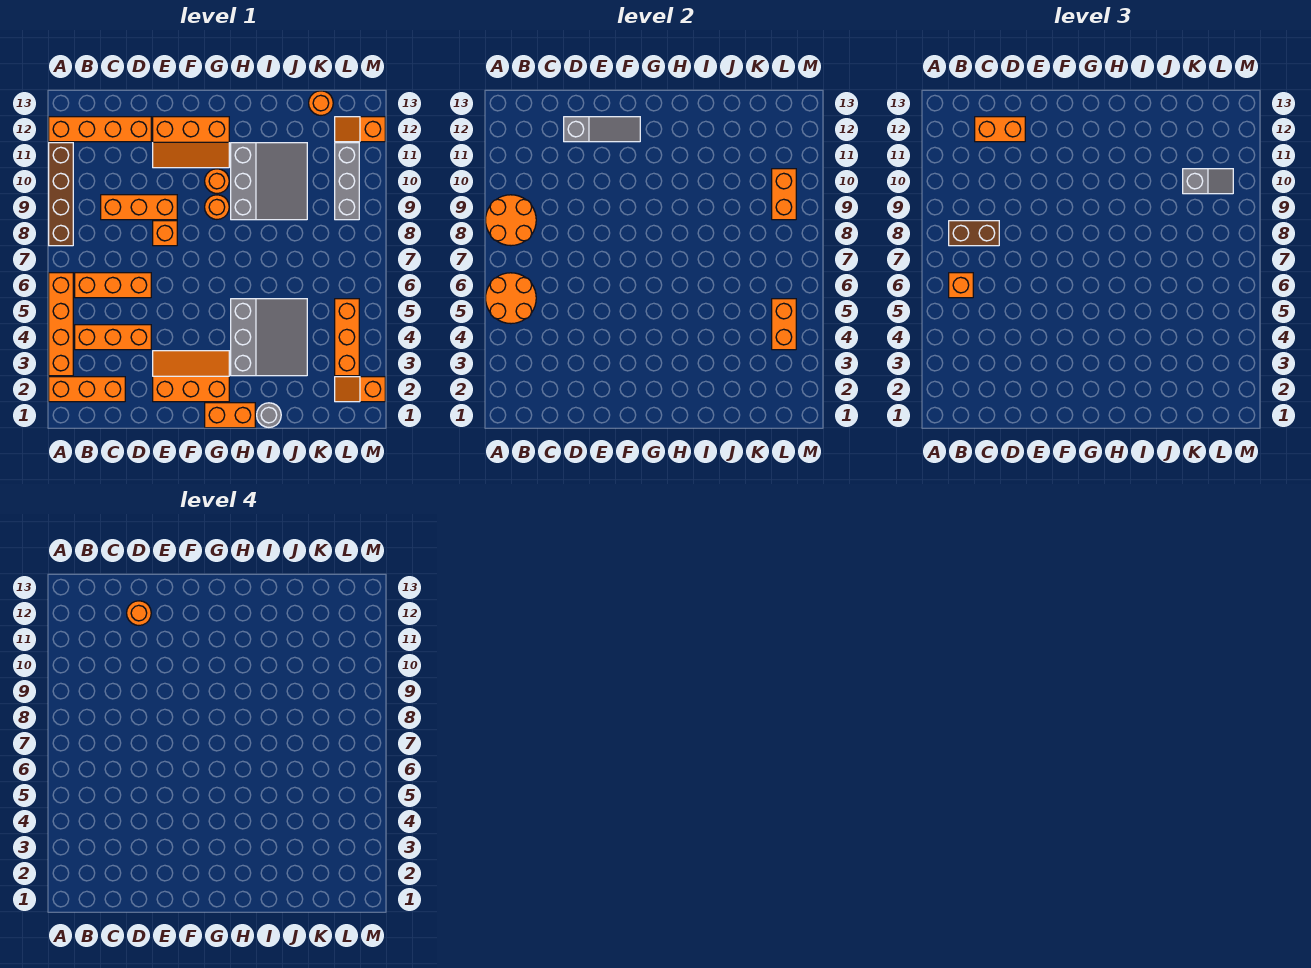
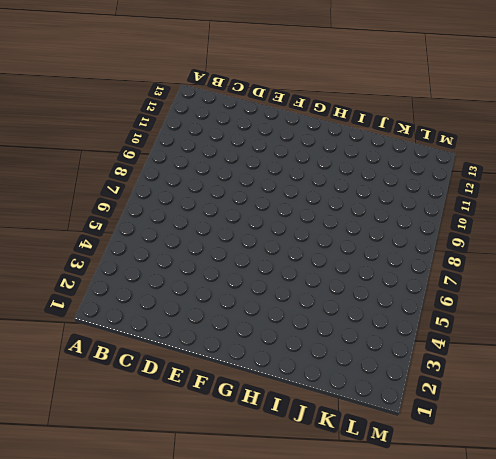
none -> orange 1x3 brick [49,377,125,402]
none -> orange 1x4 brick [49,273,73,376]
none -> brown 1x4 brick [49,143,73,246]
none -> orange 1x4 brick [49,117,151,142]

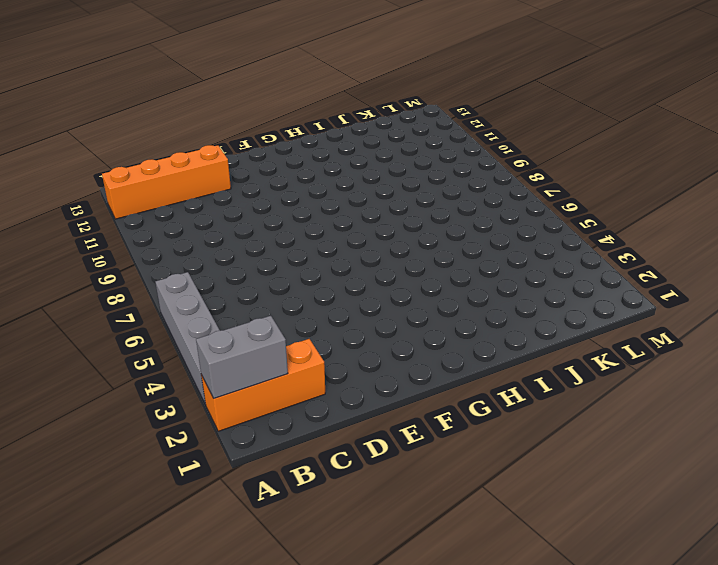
grey 1x2 brick [196,316,288,398] -> none
grey 1x4 brick [155,272,220,405] -> orange 1x4 brick [49,273,73,376]
none -> brown 1x4 brick [49,143,73,246]
none -> orange 1x3 brick [75,325,151,350]
none -> orange 1x3 brick [75,273,151,298]
none -> orange 1x3 brick [101,195,177,220]

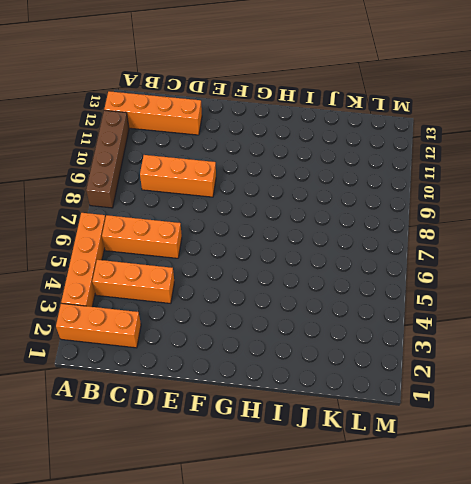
none -> orange 2x3 slope [153,351,229,402]
none -> orange 1x1 brick [153,221,177,246]
none -> orange 2x3 slope [153,117,229,168]
none -> orange 1x2 brick [205,403,255,428]

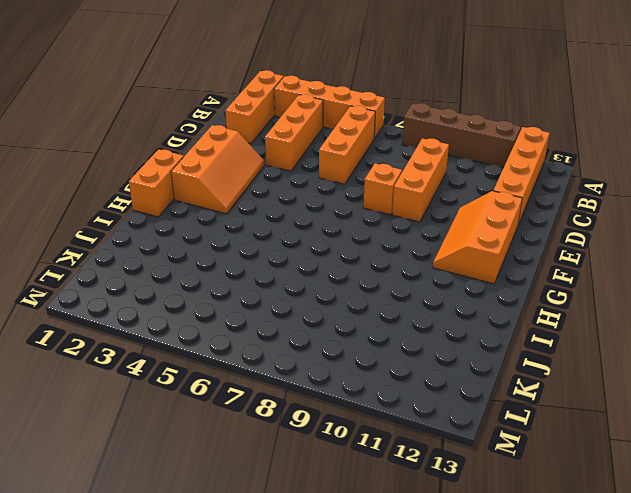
none -> orange 1x1 round brick [205,195,229,219]
none -> orange 1x1 round brick [205,169,229,193]
none -> grey 3x3 slope [231,299,307,376]
none -> grey 3x3 slope [231,143,307,220]

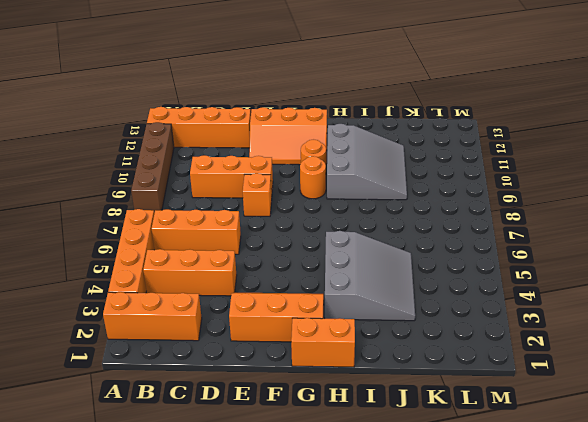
none -> grey 1x1 round brick [257,403,281,427]
none -> orange 1x1 round brick [309,91,333,115]
none -> orange 1x2 slope [335,377,385,402]
none -> orange 1x3 brick [335,299,359,376]

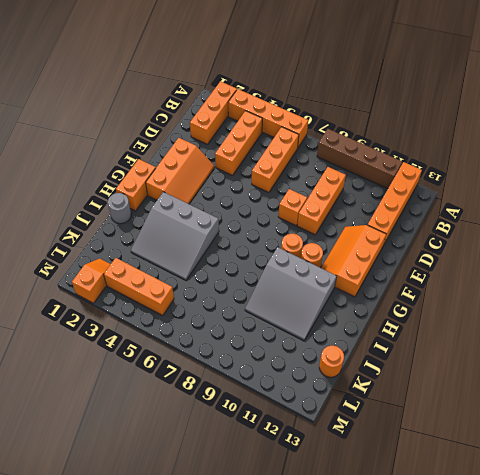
none -> grey 1x3 brick [335,143,359,220]
none -> orange 1x2 slope [335,117,385,142]
none -> orange 2x2 round brick [486,273,536,324]
none -> orange 2x2 round brick [486,195,536,246]

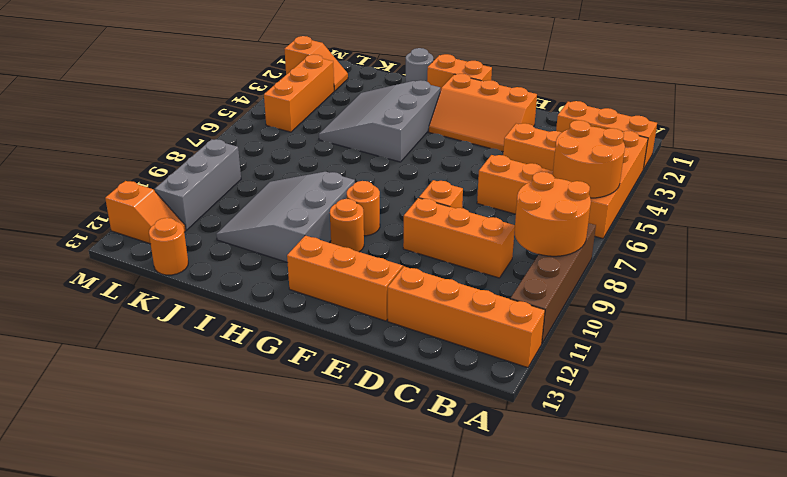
none -> grey 1x3 slope [564,117,640,142]
none -> orange 1x2 brick [772,299,796,350]
none -> orange 1x2 brick [772,169,796,220]
none -> orange 1x1 brick [949,273,973,298]

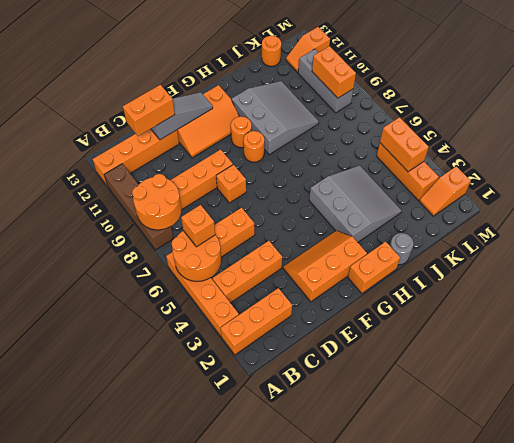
none -> brown 1x2 brick [949,221,999,246]
none -> grey 1x2 slope [1183,169,1233,194]
none -> orange 1x1 round brick [127,601,151,625]

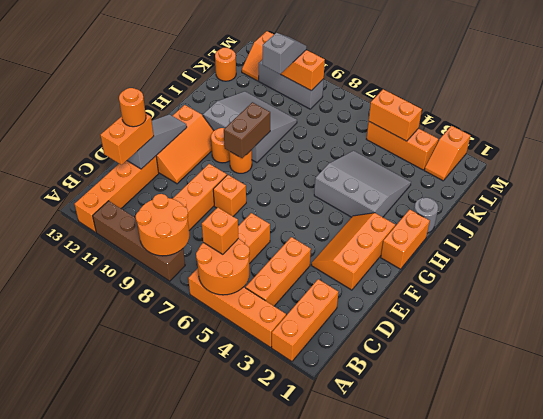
brown 1x2 brick [224,102,270,158] -> brown 1x2 brick moved to [949,221,999,246]

